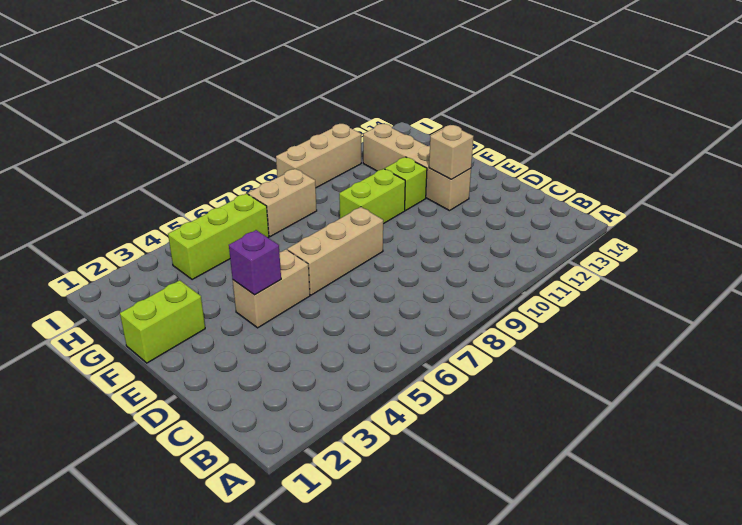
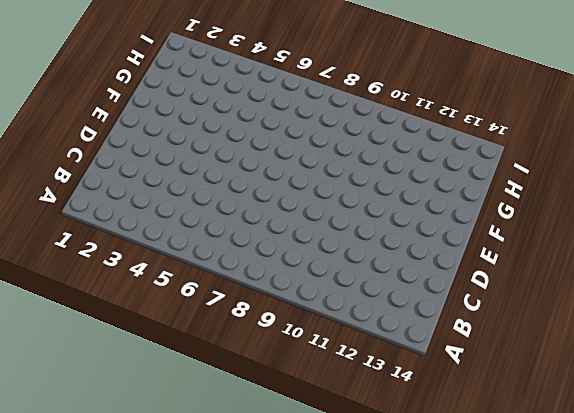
none -> tan 1x2 brick [233,249,310,328]
none -> tan 1x3 brick [287,207,383,295]

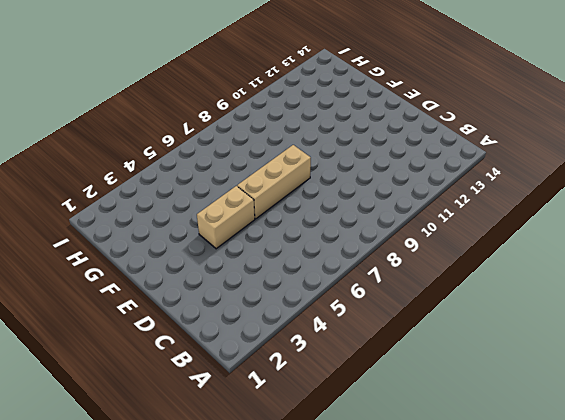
none -> tan 1x4 brick [363,124,471,211]
none -> lime 1x2 brick [120,280,205,363]

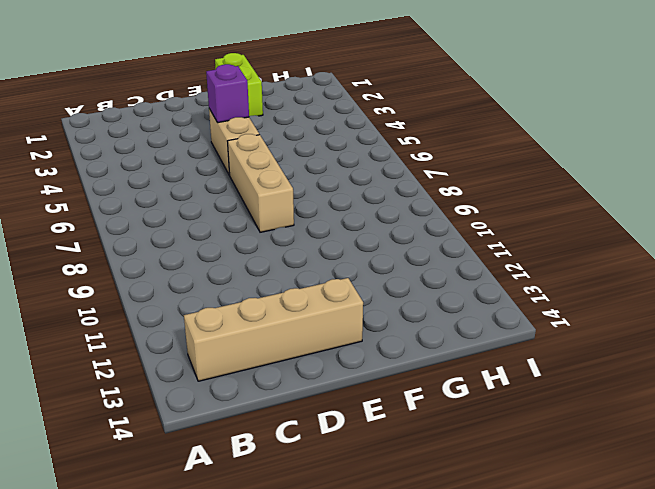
tan 1x4 brick [184,278,363,381] -> tan 1x4 brick moved to [363,124,471,211]
none -> lime 1x2 brick [339,169,405,224]
none -> lime 1x1 brick [385,157,427,210]

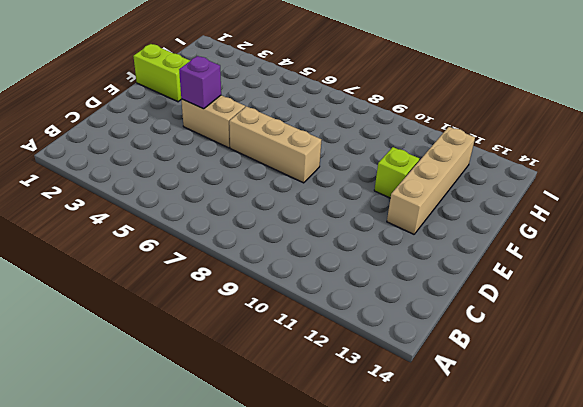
none -> lime 1x2 brick [339,169,405,224]
none -> lime 1x3 brick [168,194,269,280]

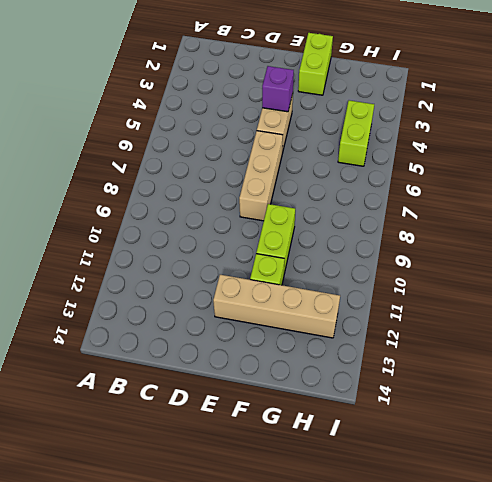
lime 1x2 brick [338,100,374,166] -> lime 1x3 brick [168,194,269,280]
none -> tan 1x2 brick [248,169,317,237]
none -> tan 1x3 brick [276,124,361,188]

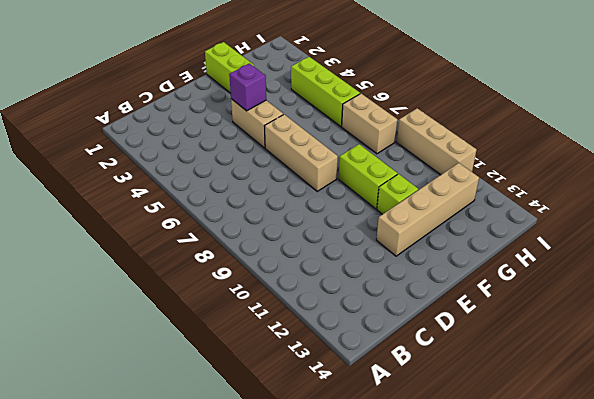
none -> tan 1x1 brick [429,125,473,179]

